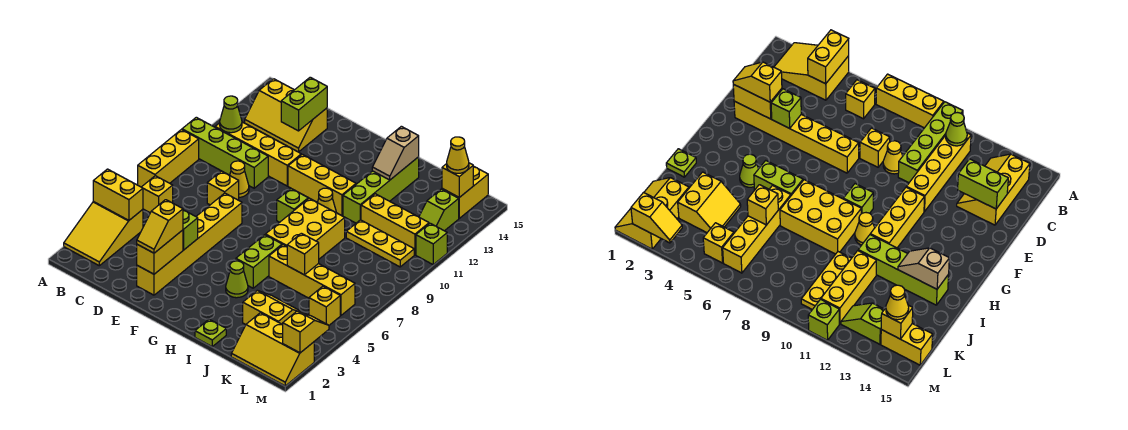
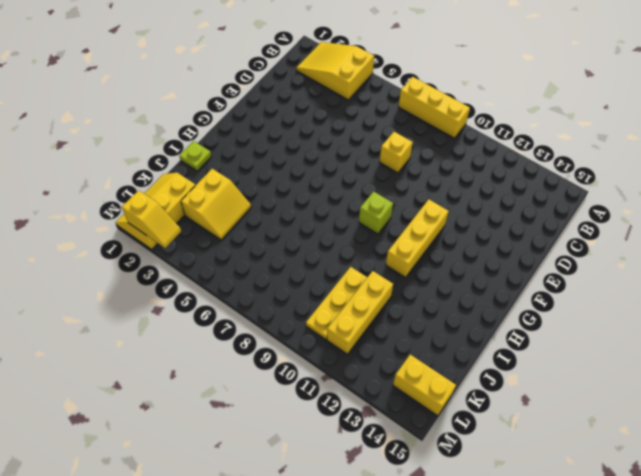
none -> lime 1x4 brick [182,117,268,188]
none -> yellow 1x1 brick [142,176,173,213]
none -> yellow 1x4 brick [215,122,301,186]
none -> yellow 2x3 slope [245,79,327,152]

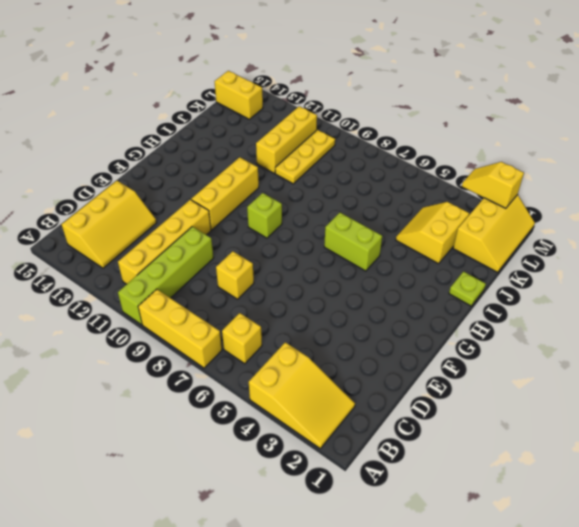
none -> yellow 1x1 cone [230,161,249,197]
none -> yellow 1x6 brick [137,193,242,295]
none -> lime 1x1 cone [226,261,248,298]
none -> yellow 2x3 brick [265,198,345,259]

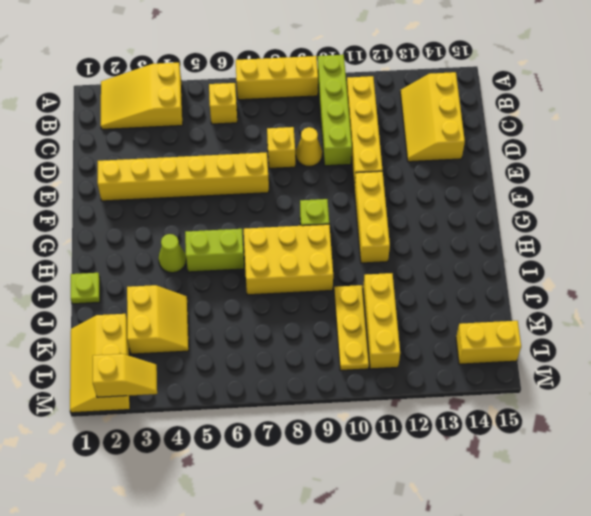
none -> yellow 1x1 cone [317,188,336,212]
none -> yellow 1x4 brick [269,245,355,315]
none -> lime 1x4 brick [343,157,419,223]
none -> yellow 1x1 brick [309,286,340,325]

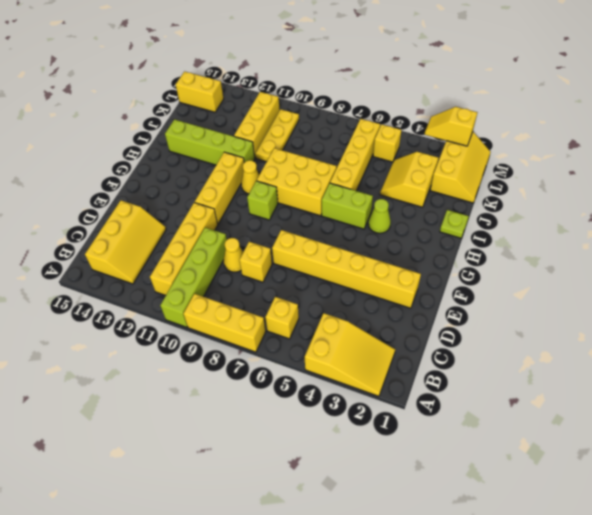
none -> lime 1x2 slope [419,189,459,231]
none -> lime 1x1 brick [416,223,447,264]
none -> yellow 1x2 brick [93,169,143,220]
none -> lime 1x1 cone [220,96,242,133]

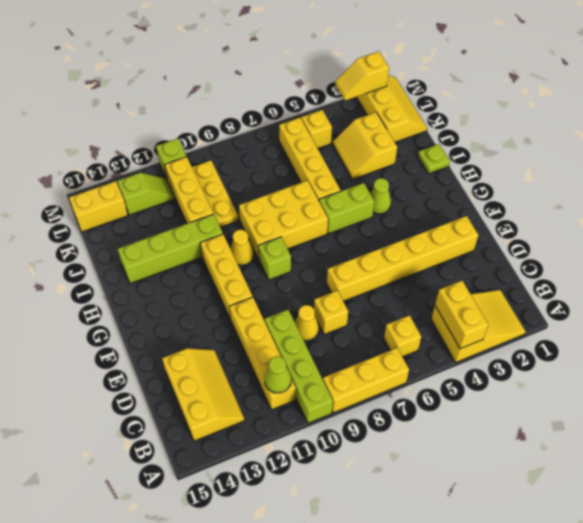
none -> lime 1x2 brick [281,77,327,131]
none -> yellow 1x2 brick [137,230,183,274]
none -> lime 1x1 brick [183,210,198,250]
none -> tan 1x2 slope [372,126,419,180]

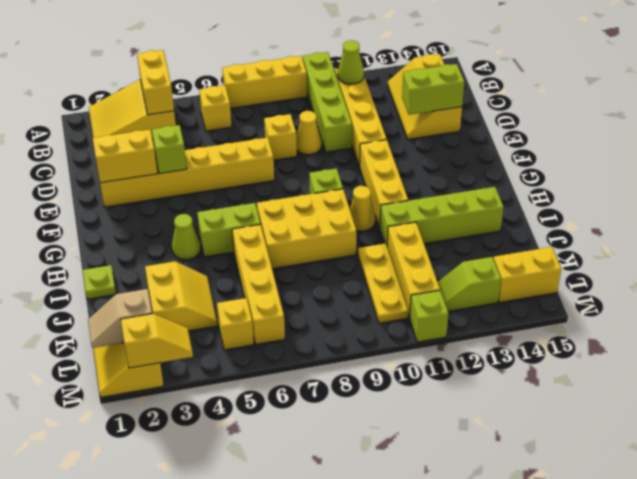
tan 1x2 slope [88,289,152,348] -> tan 1x2 slope moved to [372,126,419,180]
none -> yellow 1x1 brick [287,233,319,275]
none -> yellow 1x1 brick [442,163,473,197]
none -> yellow 1x2 slope [137,200,183,253]
none -> yellow 1x1 cone [447,137,469,173]

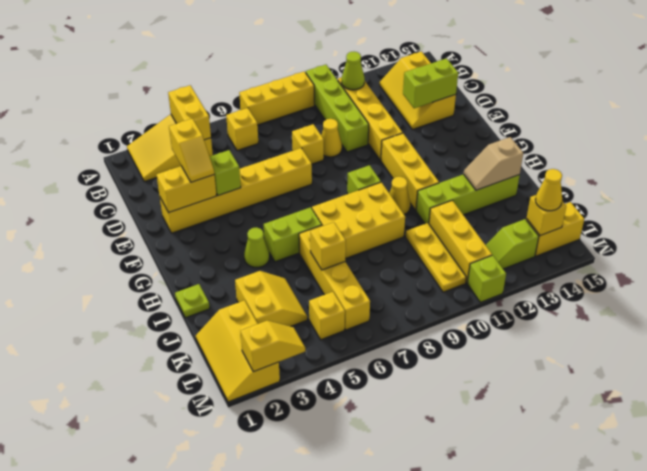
yellow 1x2 slope [169,119,214,182] -> yellow 1x2 slope turned to [137,200,183,253]

